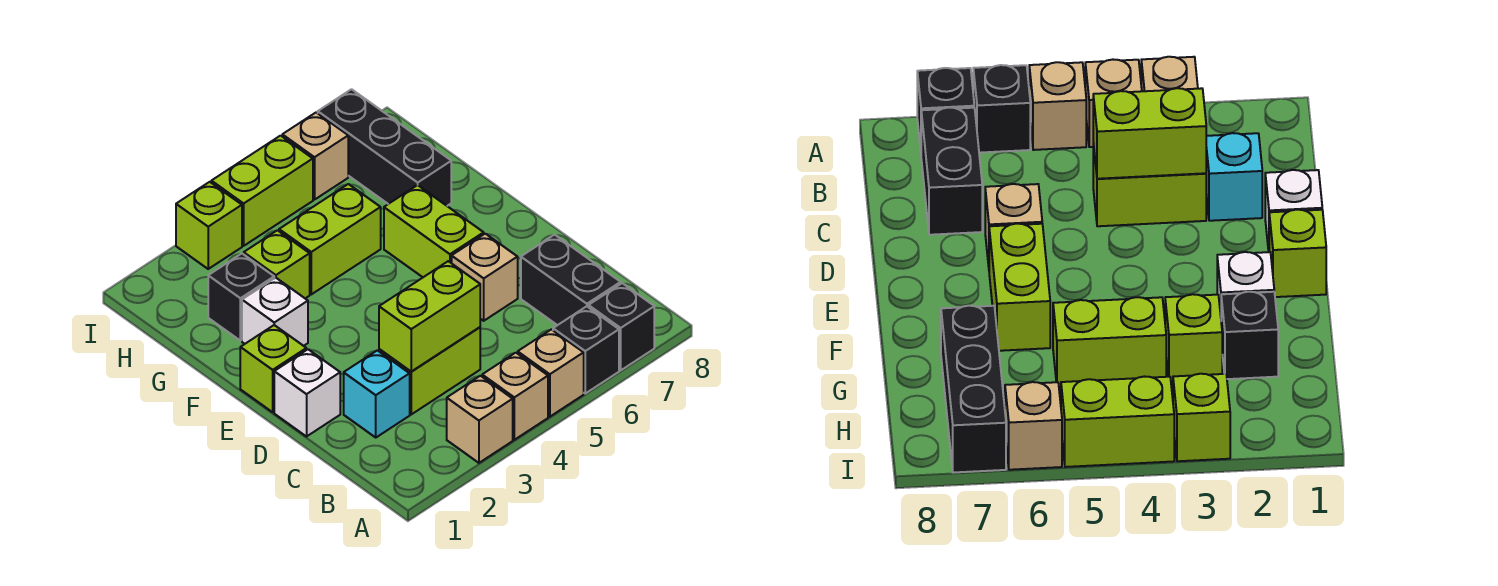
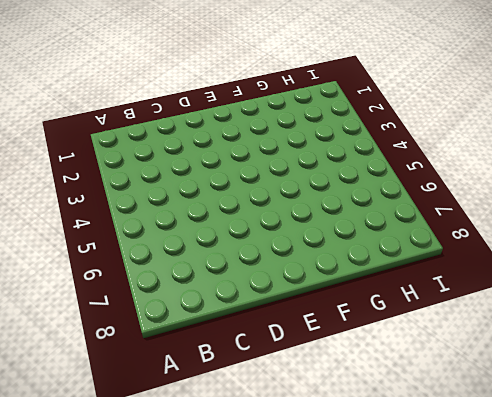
none -> tan 1x1 brick [447,376,513,463]
none -> tan 1x1 brick [482,353,548,440]
none -> tan 1x1 brick [518,329,584,417]

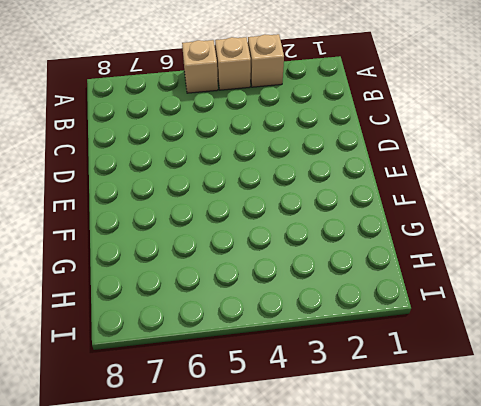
none -> black 1x1 brick [553,306,619,393]
none -> black 1x1 brick [589,283,654,370]
none -> black 1x2 brick [521,235,621,325]

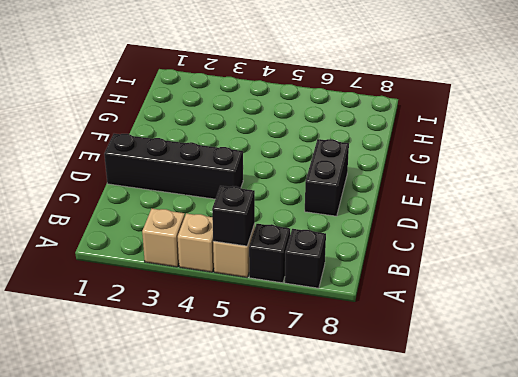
black 1x1 brick [212,186,255,246] -> black 1x1 brick moved to [208,254,274,341]
black 1x4 brick [104,134,243,199] -> white 1x1 brick [274,349,340,436]
black 1x2 brick [305,139,349,216] -> black 1x2 brick moved to [521,235,621,325]
none -> cyan 1x1 brick [344,350,410,437]
none -> lime 1x2 brick [379,327,480,414]
none -> tan 1x1 brick [452,234,518,321]

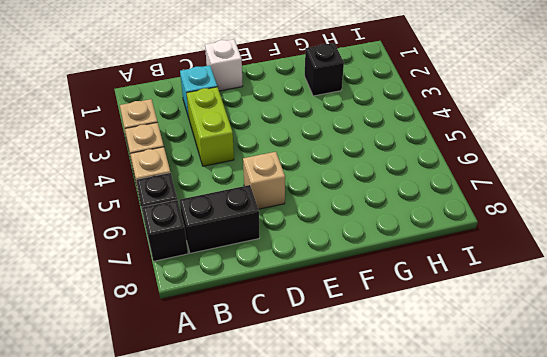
none -> lime 1x1 brick [240,325,306,412]
none -> lime 1x2 brick [384,185,484,277]
none -> white 1x1 brick [242,278,308,346]

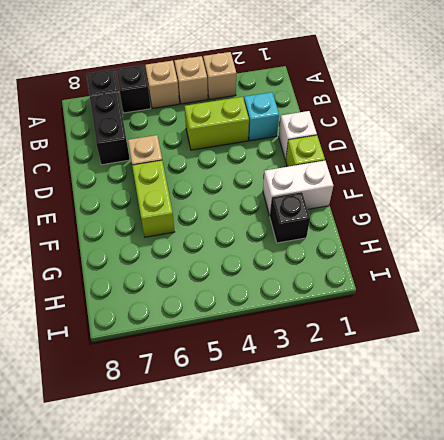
white 1x2 brick [263,161,333,216] -> white 1x1 brick [242,278,308,346]
none -> lime 1x1 brick [244,230,310,299]
none -> lime 1x2 brick [279,184,381,294]
none -> black 1x3 brick [318,89,451,206]

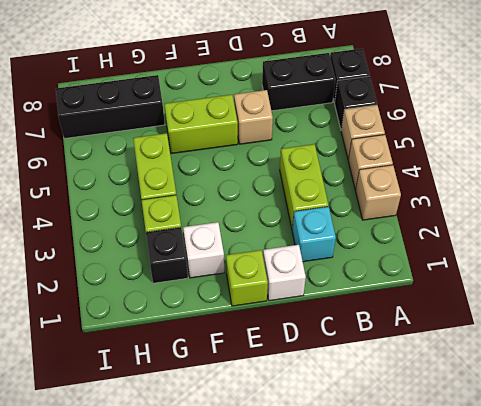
none -> lime 1x1 brick [176,182,242,269]
none -> lime 1x2 brick [211,136,313,246]
none -> tan 1x1 brick [282,113,348,200]

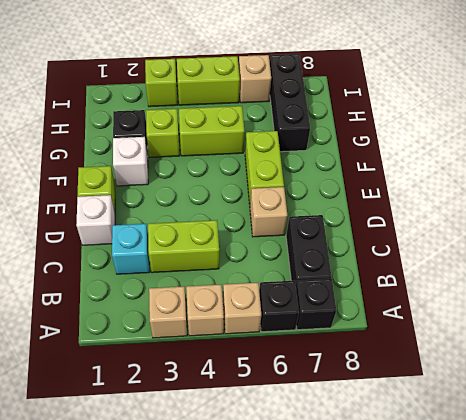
none -> lime 1x2 brick [379,261,480,371]

